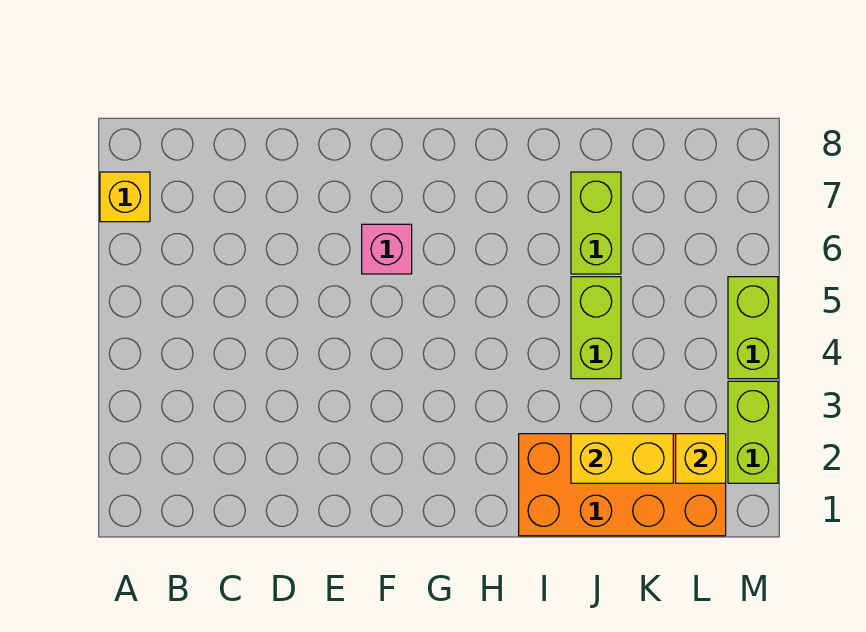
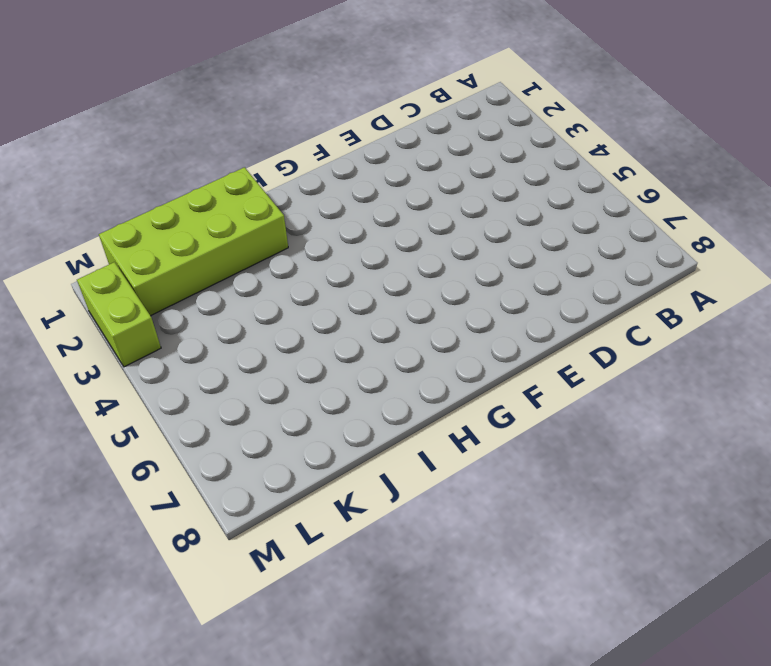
lime 2x4 brick [99,167,288,316] -> orange 2x4 brick [519,434,726,536]
none -> yellow 1x1 brick [100,172,150,222]
none -> pink 1x1 brick [362,224,412,274]

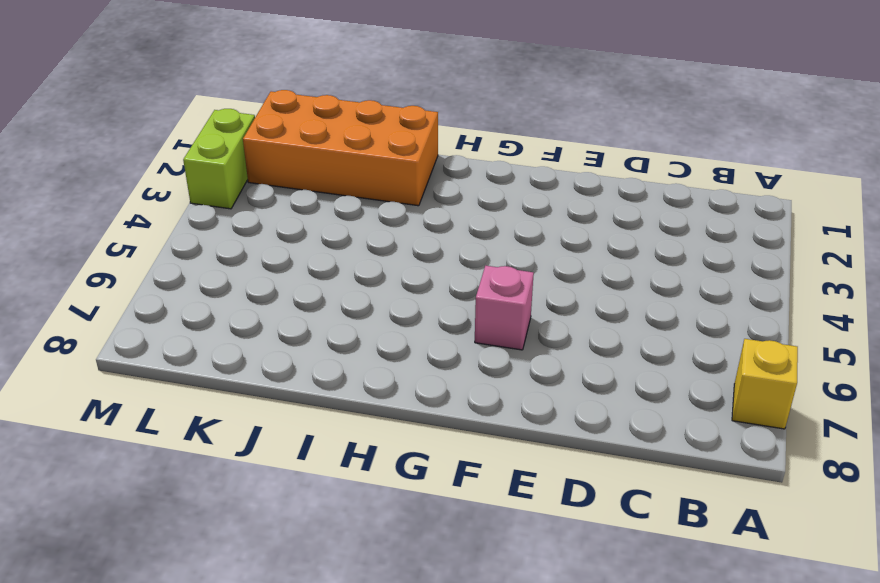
none -> lime 1x2 brick [571,277,621,379]
none -> lime 1x2 brick [571,172,621,274]

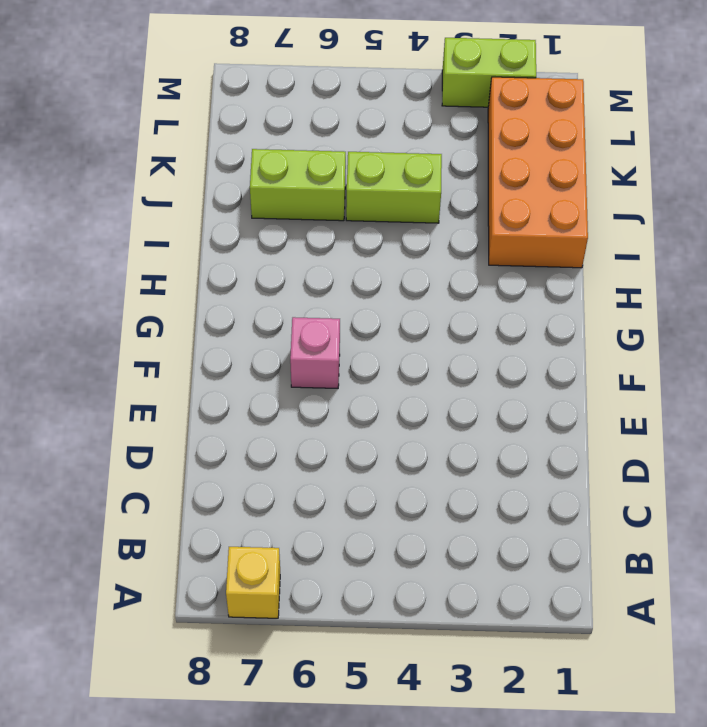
none -> lime 1x2 brick [728,277,778,379]
none -> yellow 1x2 brick [571,434,673,483]

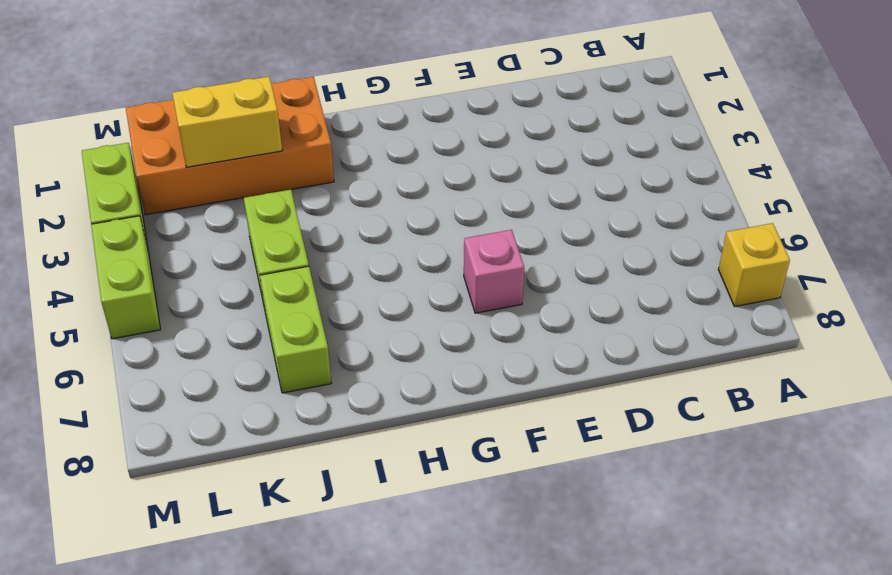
none -> yellow 1x1 brick [676,434,726,483]

